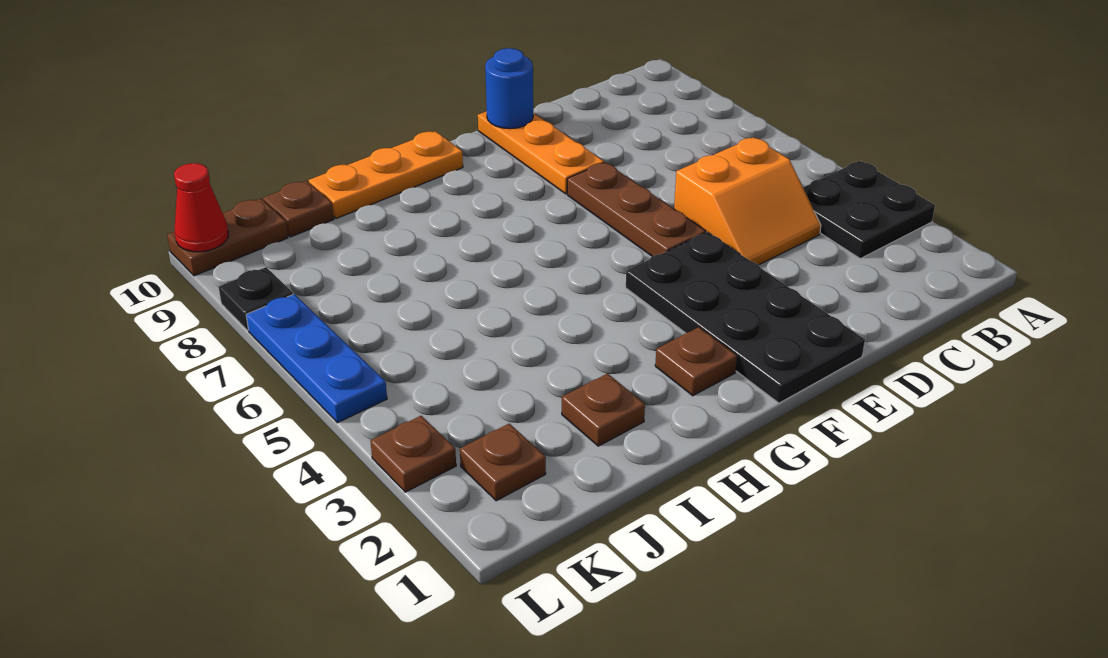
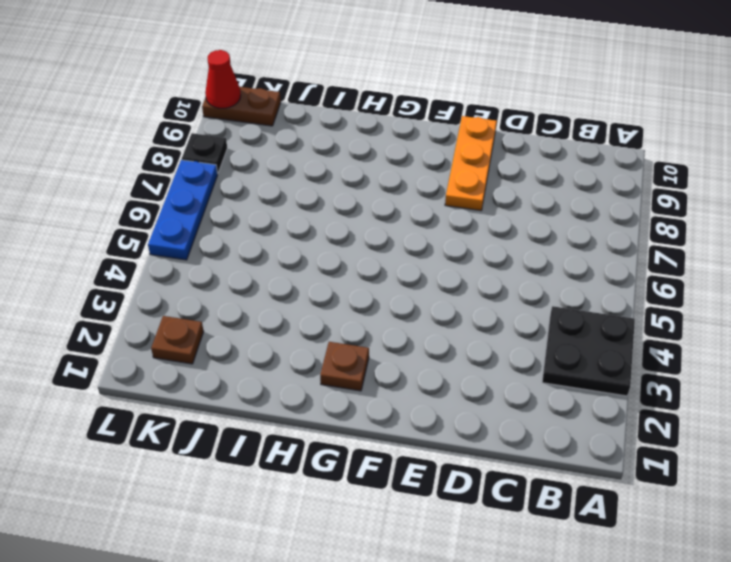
none -> orange 2x2 slope [674,137,821,265]
none -> black 2x4 plate [626,232,865,403]
none -> brown 1x3 plate [567,162,706,257]

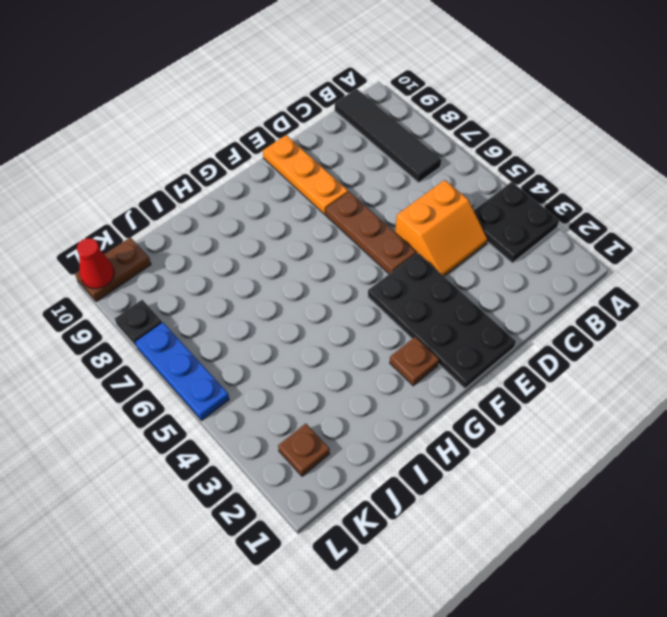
black 1x4 tile [335,89,441,183] -> none
none -> orange 1x3 plate [309,131,463,219]
none -> brown 1x1 plate [562,374,645,446]
none -> brown 1x1 plate [263,181,334,237]

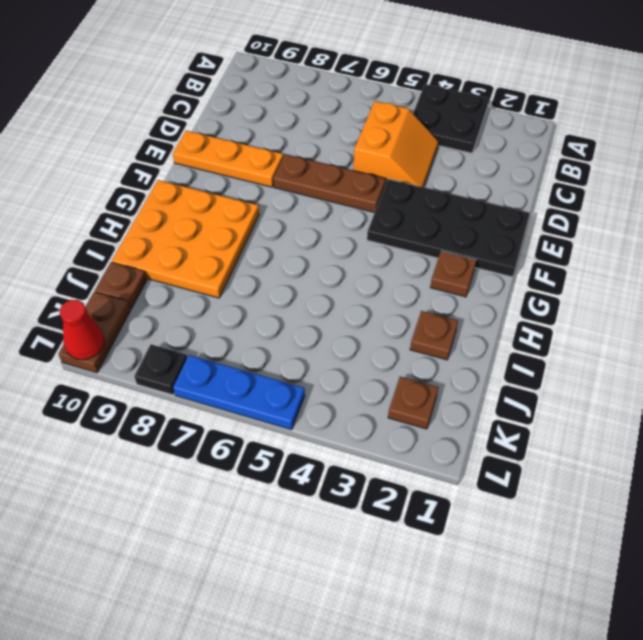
orange 3x3 plate [112,180,259,298] -> orange 1x3 plate [309,131,463,219]
none -> brown 1x1 plate [370,416,456,492]
none -> blue 1x1 round brick [485,48,533,129]

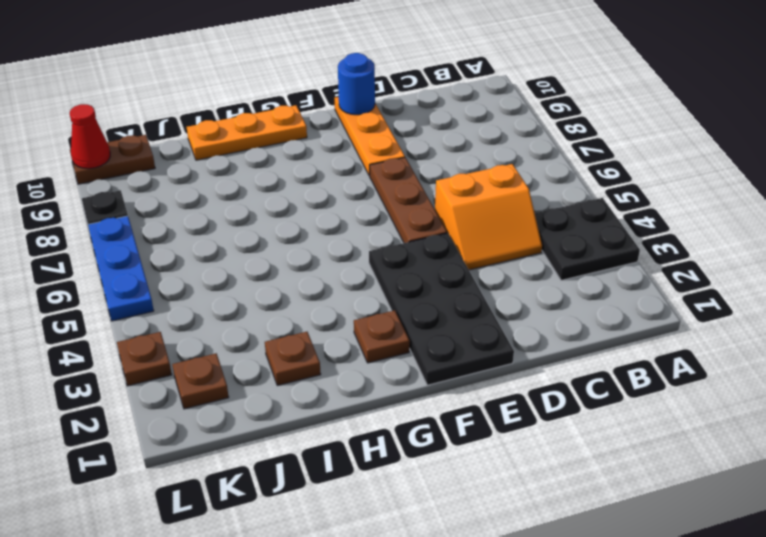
none -> brown 1x1 plate [263,181,334,237]

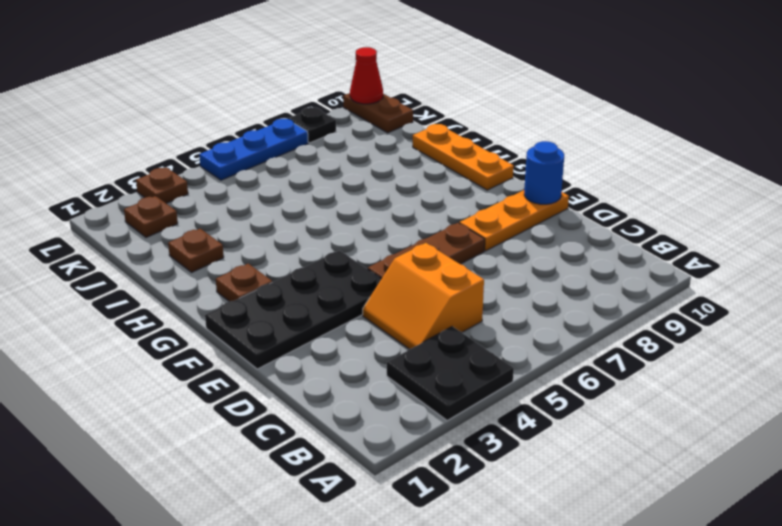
none -> brown 1x1 plate [263,181,334,237]

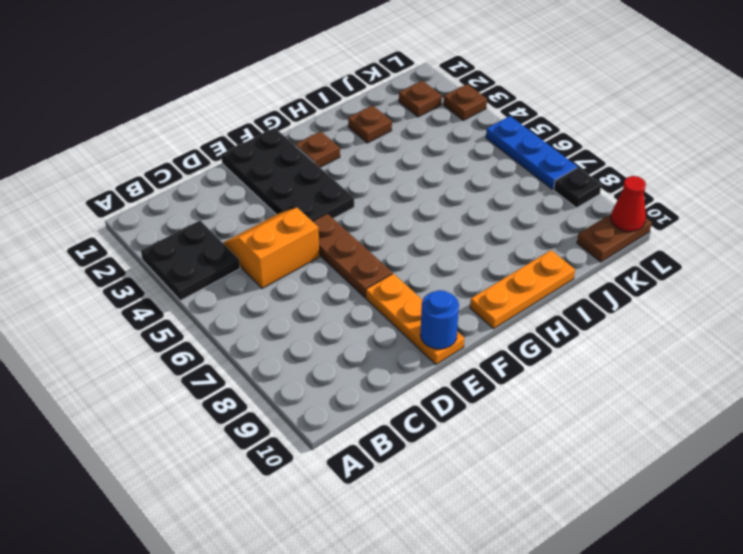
none -> brown 1x1 plate [263,181,334,237]

